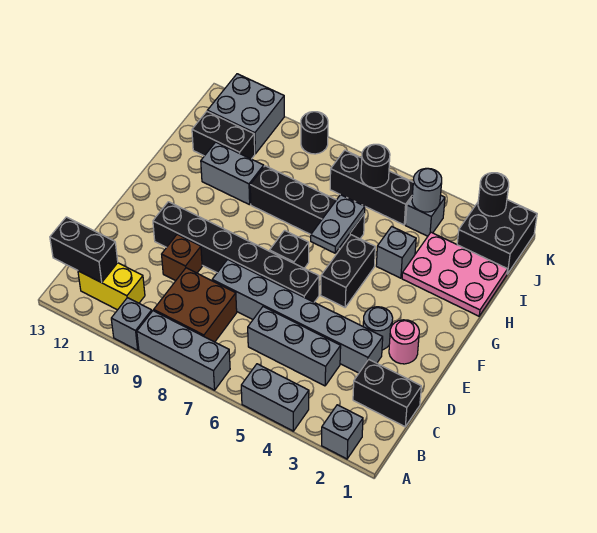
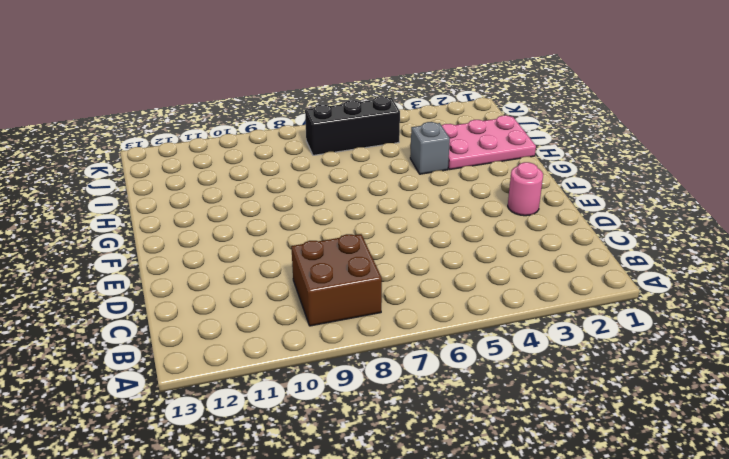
none -> grey 1x1 brick [322,405,363,459]
none -> grey 1x2 brick [241,364,309,431]
none -> grey 1x3 brick [137,311,230,390]
none -> grey 1x1 brick [111,298,152,350]

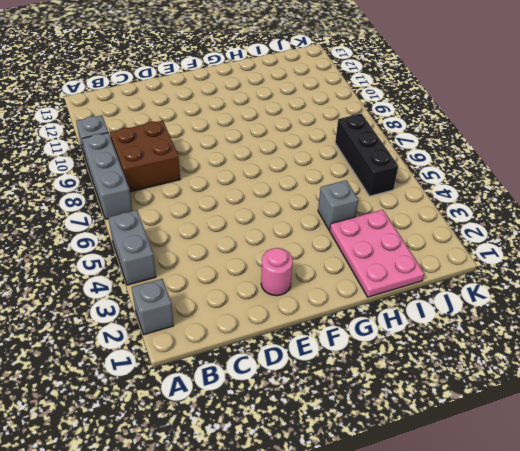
none -> yellow 1x2 brick [78,263,145,310]
none -> black 1x2 brick [353,360,421,427]
none -> grey 1x3 brick [248,307,341,386]
none -> grey 1x6 brick [212,259,383,373]

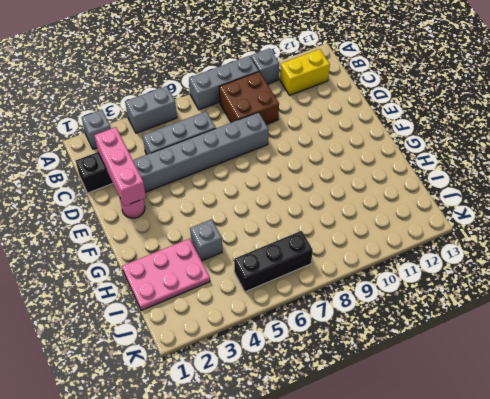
pink 1x3 brick [94,127,146,206] -> none
none -> brown 1x1 brick [162,234,202,281]
none -> grey 1x1 round brick [363,307,393,350]
none -> black 1x6 brick [153,202,319,302]
none -> black 1x2 brick [321,235,375,307]

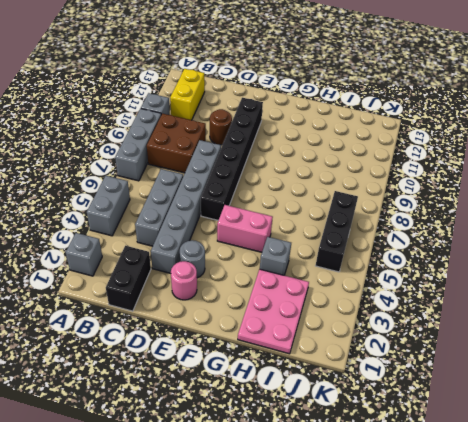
brown 1x1 round brick [210,109,232,145] -> brown 1x1 brick [162,234,202,281]
pink 1x2 brick [217,205,273,252] -> black 1x2 brick [321,235,375,307]
none -> black 1x1 brick [270,230,309,268]
none -> black 1x4 brick [250,166,365,249]
none -> grey 1x2 brick [201,142,264,205]
none -> black 1x2 brick [192,111,255,159]

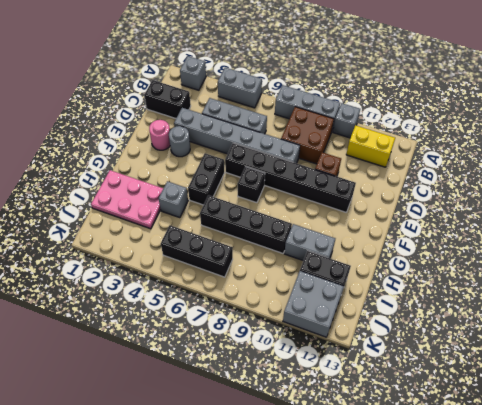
none -> black 2x2 brick [457,200,537,274]
none -> grey 1x1 brick [406,196,445,236]
none -> black 1x1 round brick [301,112,328,154]
none -> black 1x2 brick [50,217,118,283]

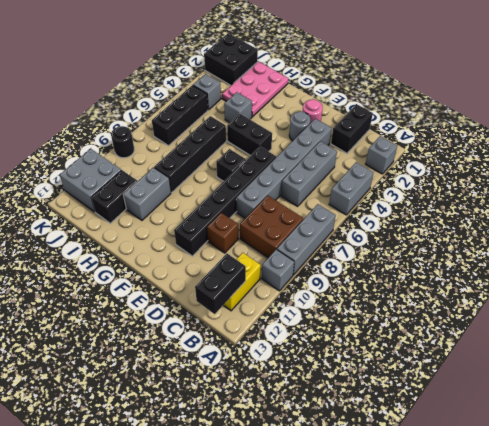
none -> grey 1x2 plate [311,195,365,253]
none -> grey 1x1 round brick [412,168,442,212]
none -> black 1x1 round brick [361,144,390,188]
none -> black 1x1 round brick [478,173,509,216]

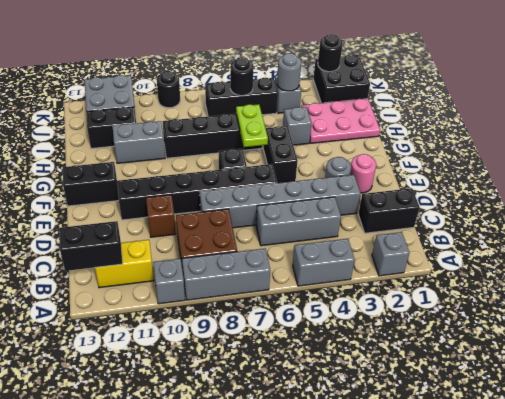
black 1x2 brick [63,162,119,206] -> none
lime 1x2 plate [236,104,268,147] -> grey 1x2 plate [311,195,365,253]

